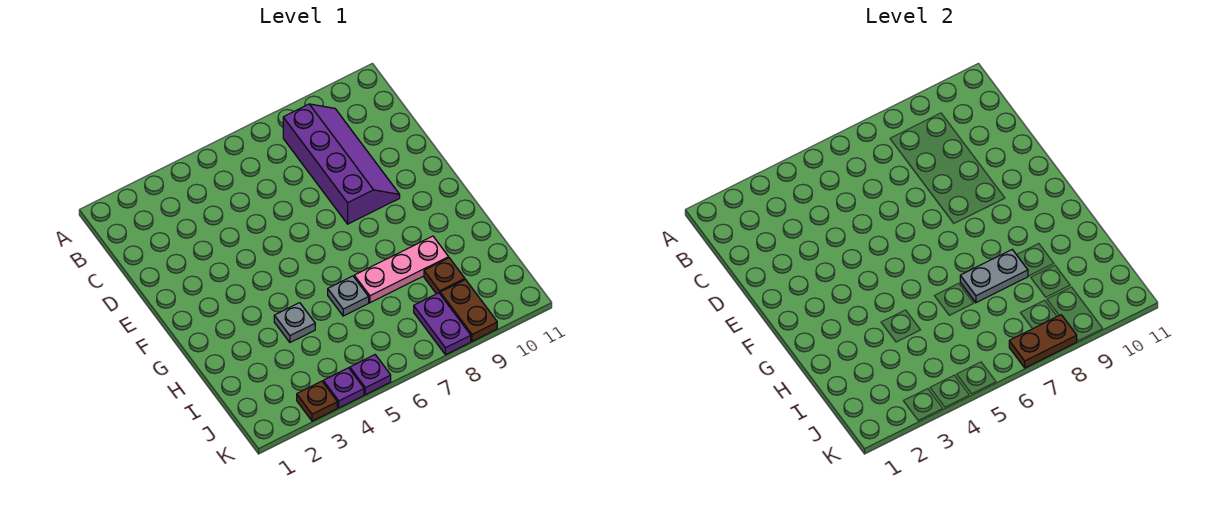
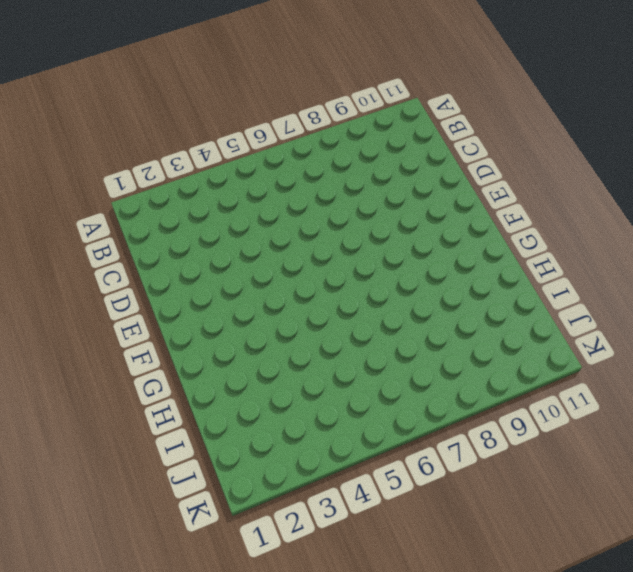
none -> purple 2x4 slope [283,104,400,224]
none -> grey 1x1 plate [274,303,315,342]
none -> grey 1x1 plate [328,276,369,316]

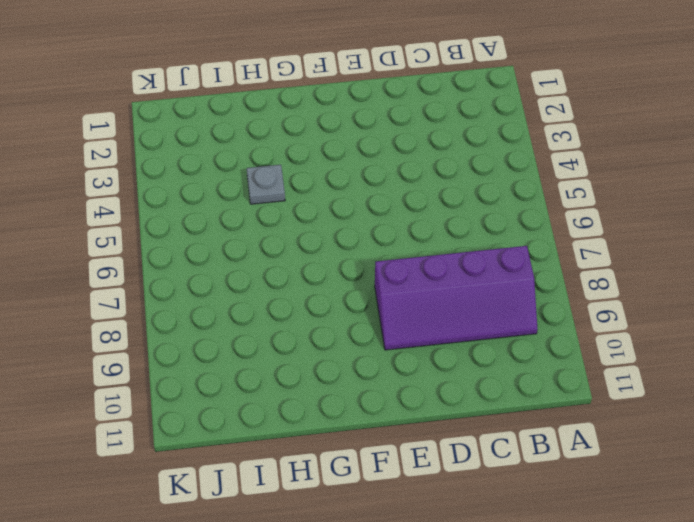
none -> grey 1x1 plate [328,276,369,316]
none -> pink 1x3 plate [354,236,449,303]
none -> brown 1x1 plate [424,258,465,294]

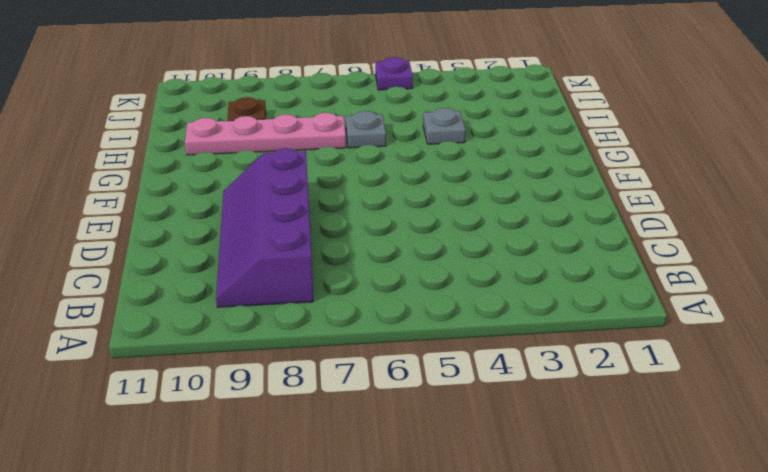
pink 1x4 plate [185,113,346,155] -> pink 1x3 plate [354,236,449,303]
none -> purple 1x2 plate [414,293,471,355]
none -> brown 1x2 plate [440,280,497,341]
none -> brown 1x1 plate [297,381,337,421]

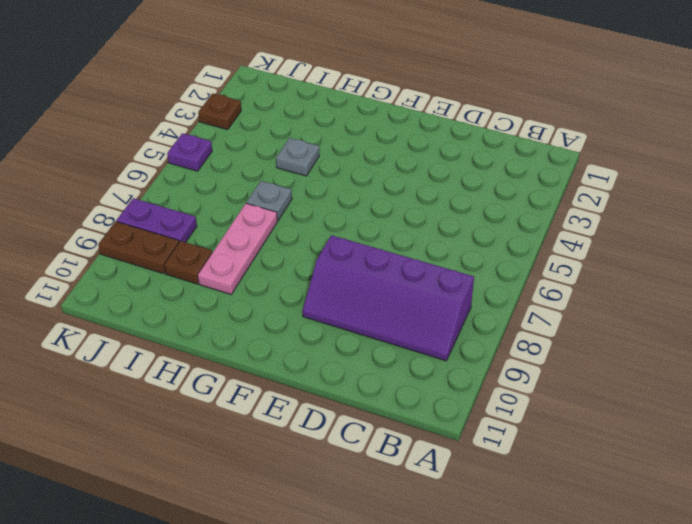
none -> purple 1x1 plate [323,368,364,408]
none -> grey 1x2 plate [960,250,1028,303]
none -> brown 1x2 plate [1009,315,1077,368]

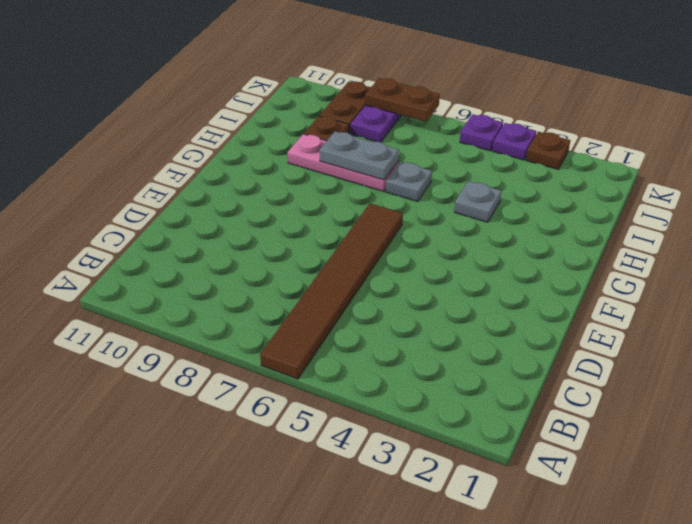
brown 1x6 tile [260,203,403,379] -> none
none -> purple 2x4 slope [283,104,400,224]

